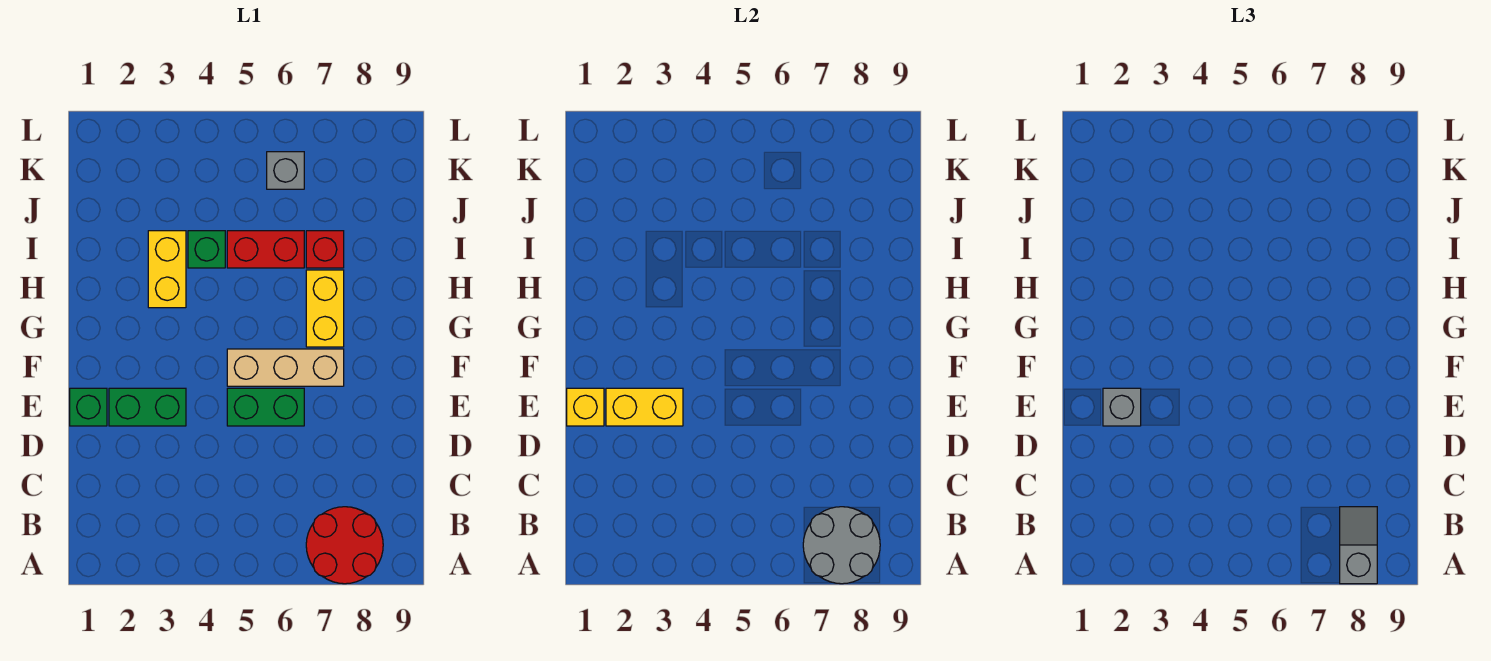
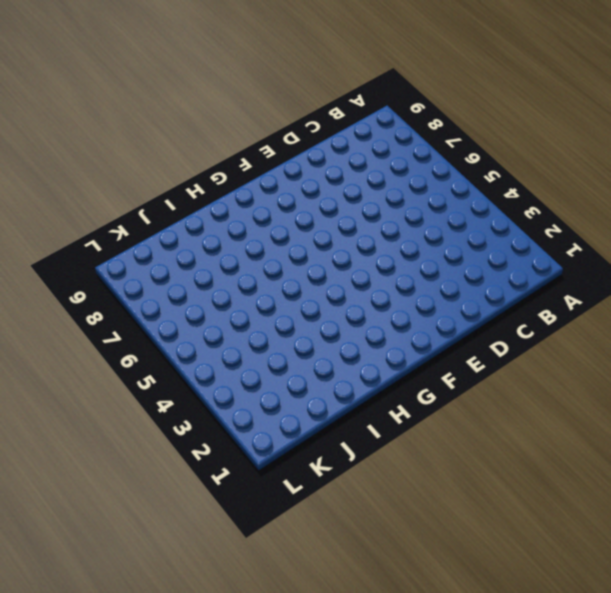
none -> red 2x2 round brick [306,507,383,584]
none -> green 1x1 brick [70,388,107,426]
none -> green 1x2 brick [109,388,186,426]

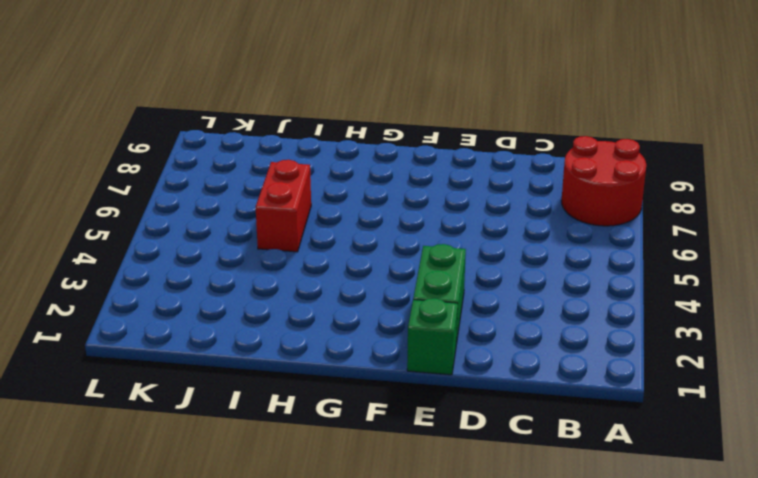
none -> green 1x2 brick [227,388,304,426]
none -> tan 1x3 brick [227,349,344,386]
none -> yellow 1x2 brick [306,270,344,347]

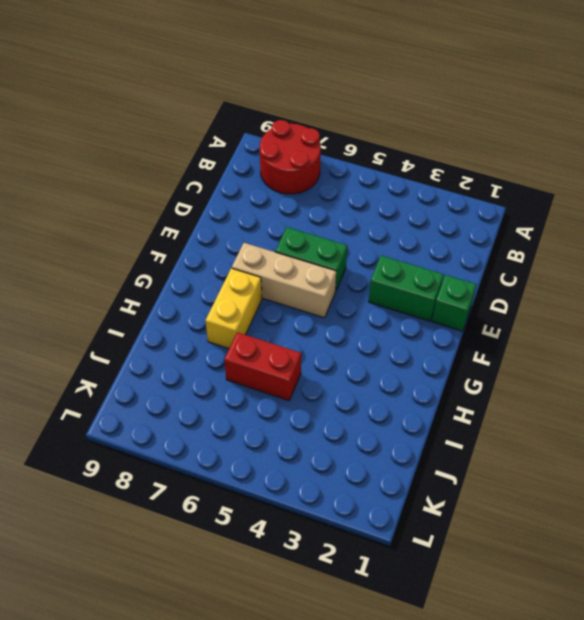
none -> yellow 1x2 brick [148,231,186,308]
none -> green 1x1 brick [188,231,225,268]
none -> red 1x1 brick [306,231,344,268]

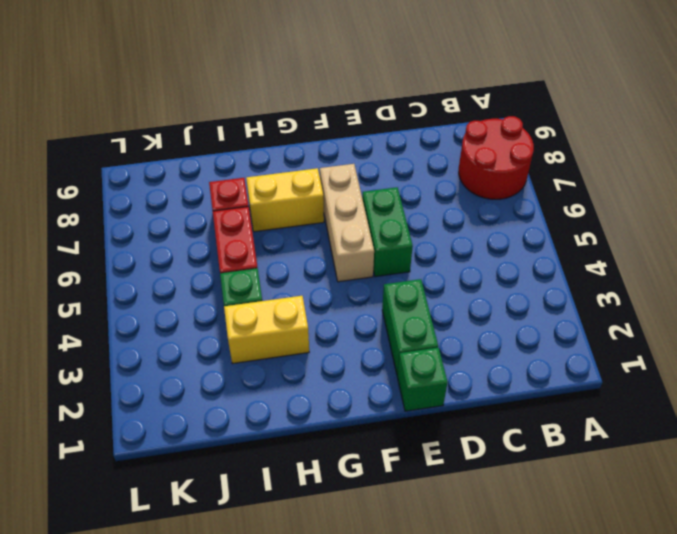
none -> grey 1x1 brick [267,152,304,189]
none -> grey 2x2 round brick [803,507,880,584]
none -> yellow 1x1 brick [567,388,604,426]

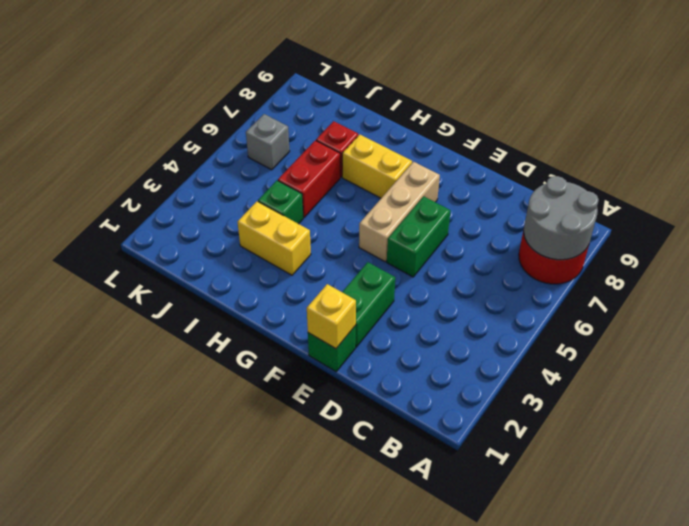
none -> yellow 1x2 brick [606,388,683,426]
none -> grey 1x2 slope [1340,507,1377,584]
none -> grey 1x1 brick [1103,388,1141,426]

